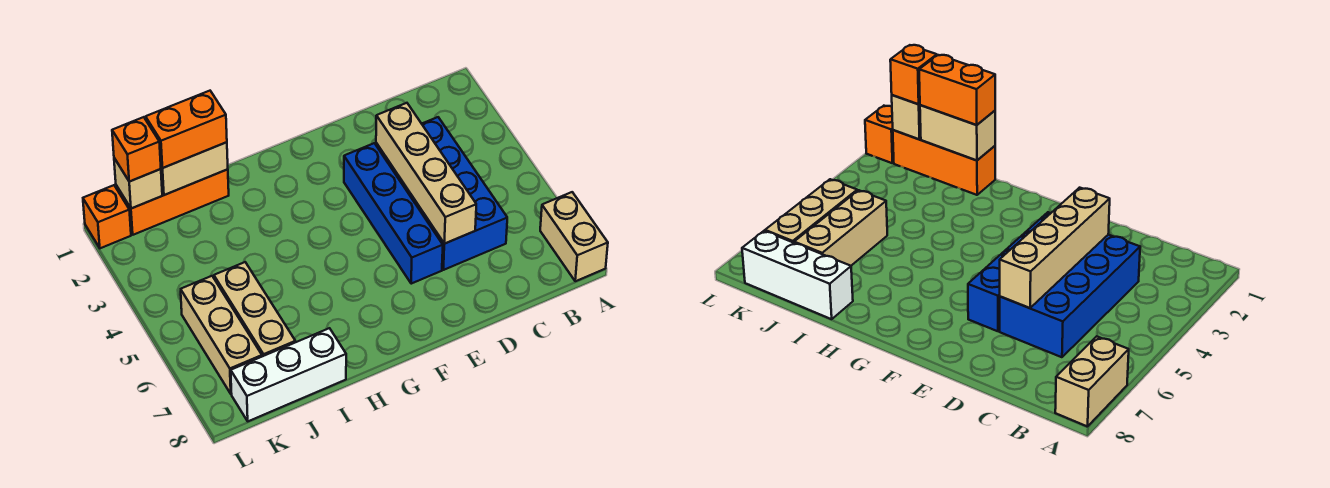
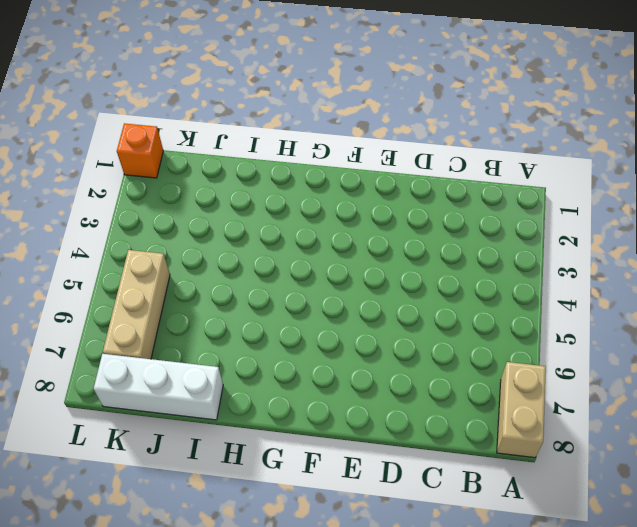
none -> blue 2x4 brick [376,117,507,270]
none -> blue 1x4 brick [344,143,443,284]
none -> orange 1x3 brick [116,169,229,235]

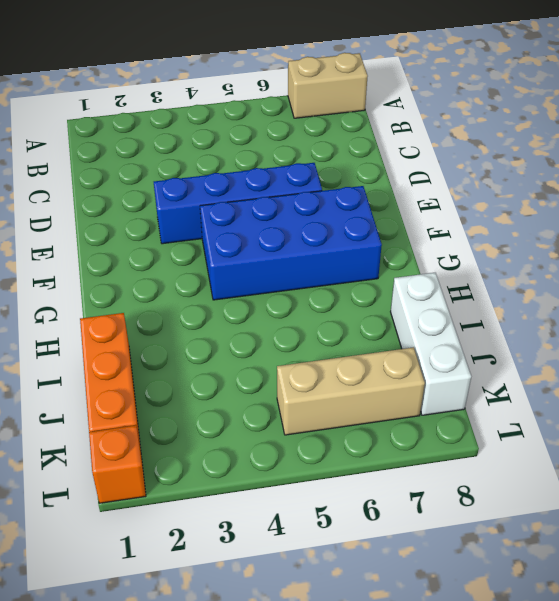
blue 2x4 brick [200,186,382,300] -> blue 2x4 brick moved to [376,117,507,270]
none -> tan 1x3 brick [214,262,295,356]
none -> tan 1x4 brick [376,103,476,244]
none -> tan 1x2 brick [161,142,228,195]

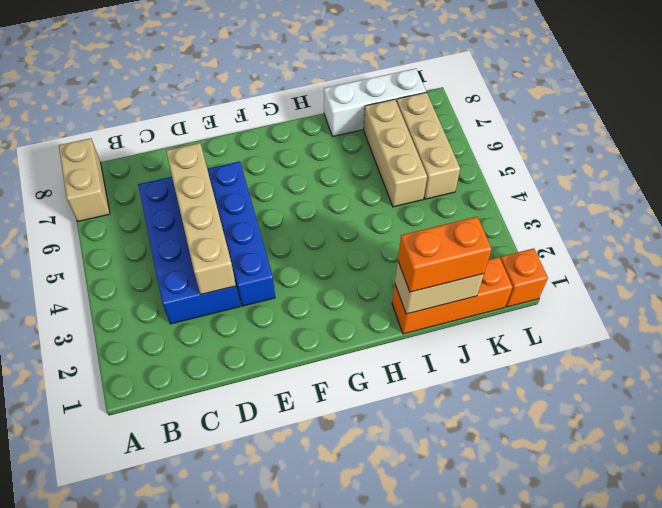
none -> tan 1x1 brick [114,158,162,209]
none -> orange 1x1 brick [112,117,161,182]

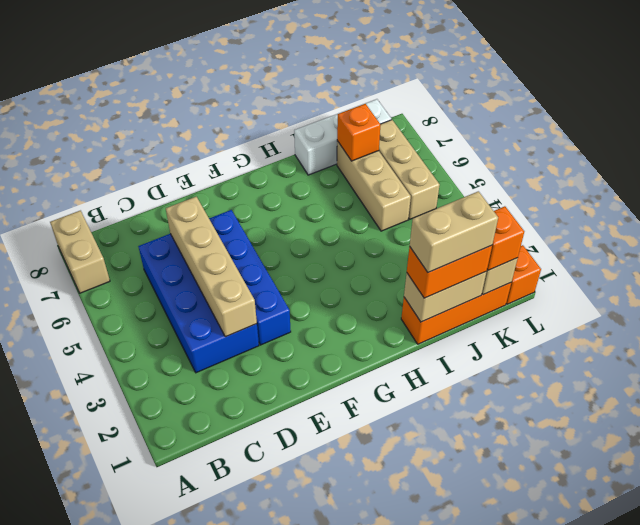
tan 1x2 brick [410,191,498,273] -> none
orange 1x1 brick [337,104,381,161] -> none

